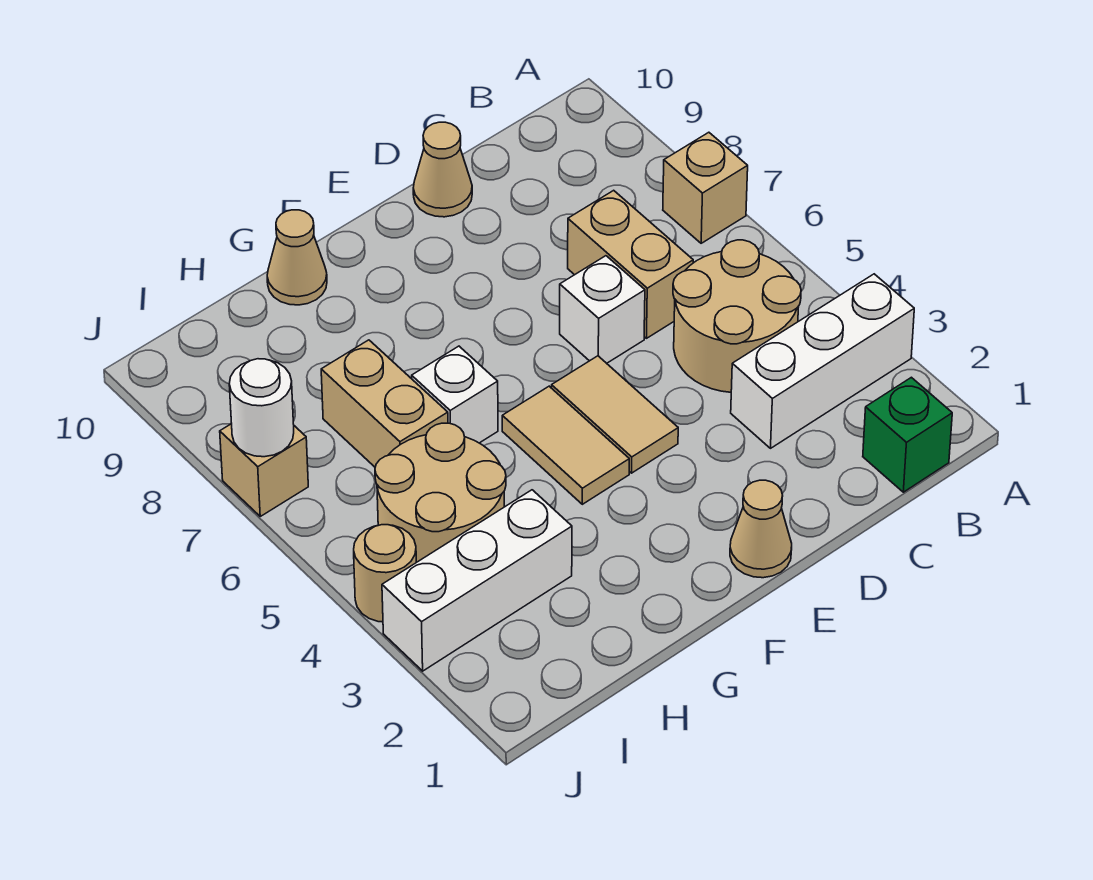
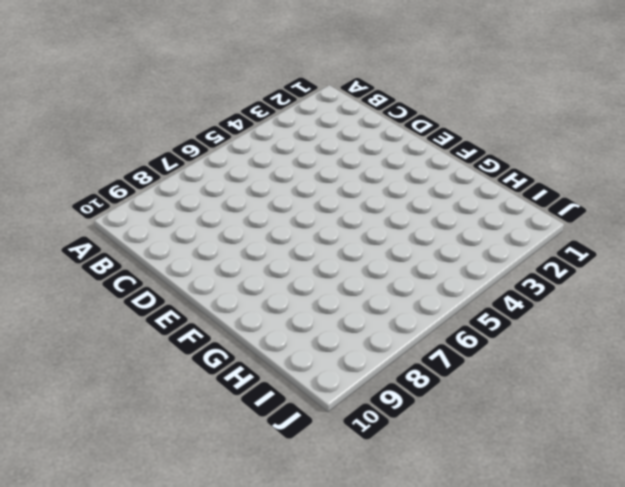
none -> white 1x3 brick [731,274,914,448]
none -> tan 1x1 brick [663,132,748,243]
none -> green 1x1 brick [863,377,952,492]

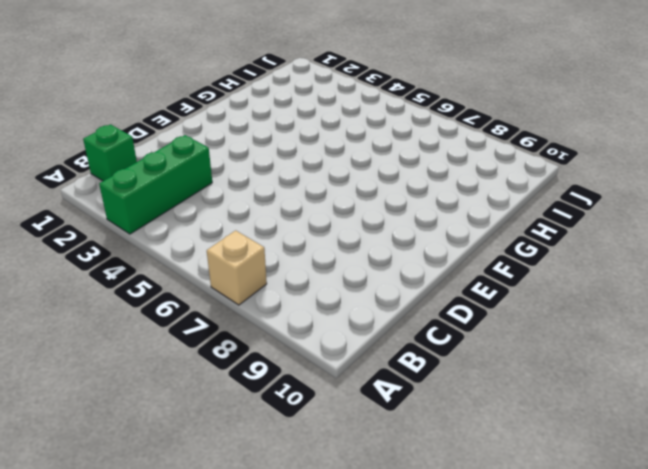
green 1x3 brick [99,135,212,234] -> white 1x3 brick [731,274,914,448]
none -> tan 2x2 round brick [673,240,801,392]
none -> tan 1x2 brick [568,190,693,338]
none -> white 1x1 brick [560,256,645,363]

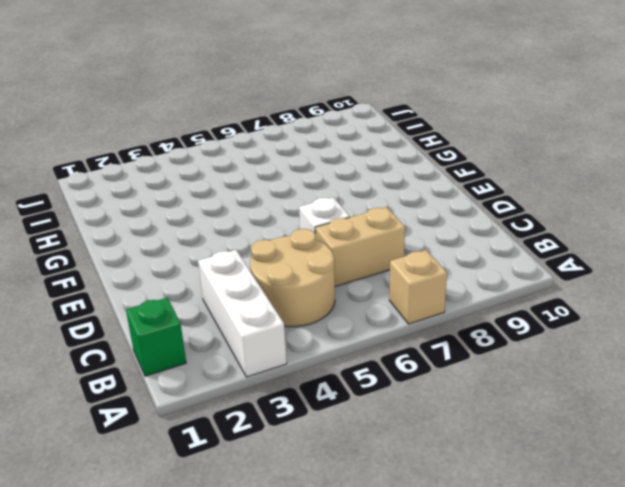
none -> tan 1x1 cone [413,122,472,217]
none -> tan 1x1 cone [730,480,792,578]
none -> tan 1x2 tile [552,356,678,473]

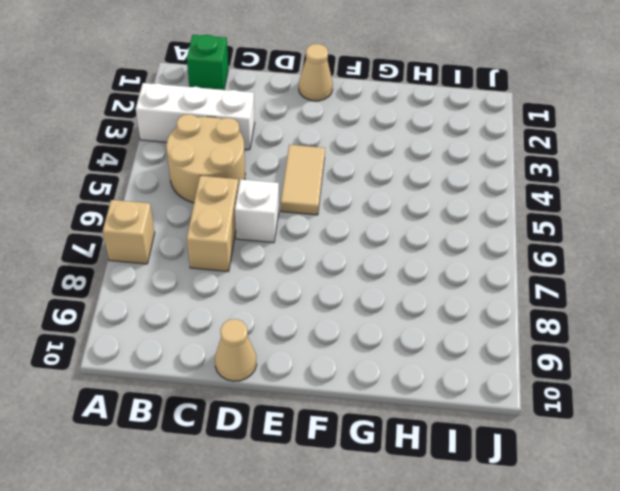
none -> tan 1x2 tile [502,386,629,504]
none -> white 1x1 brick [412,346,498,443]
none -> tan 1x1 cone [267,210,327,305]

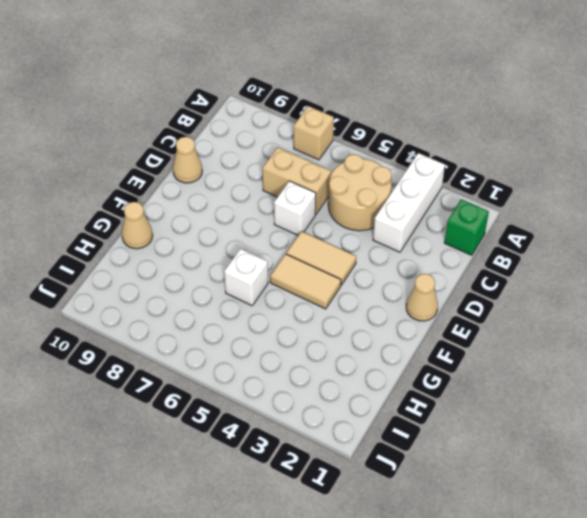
none -> white 1x3 brick [382,490,572,671]
none -> tan 2x2 round brick [375,423,506,562]
none -> tan 1x2 brick [321,340,448,467]

